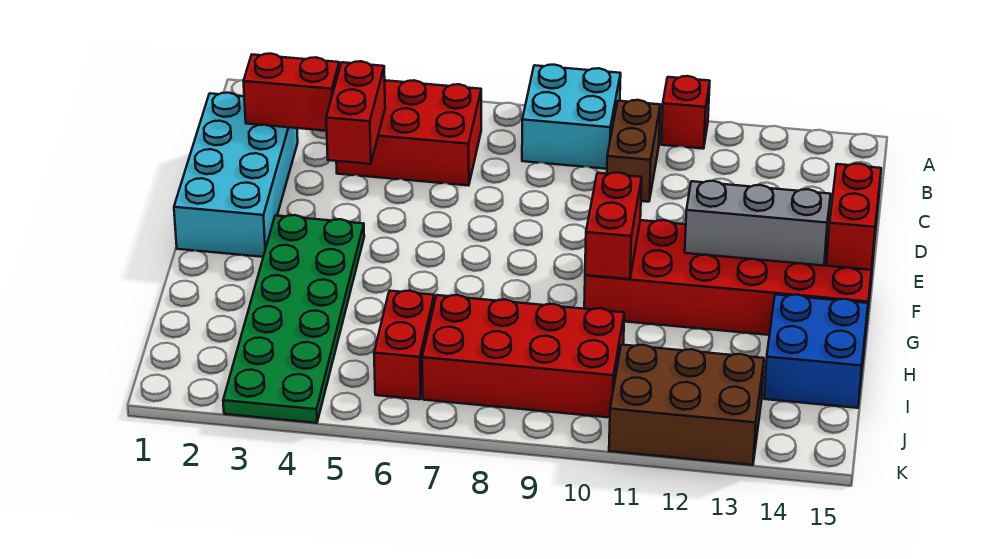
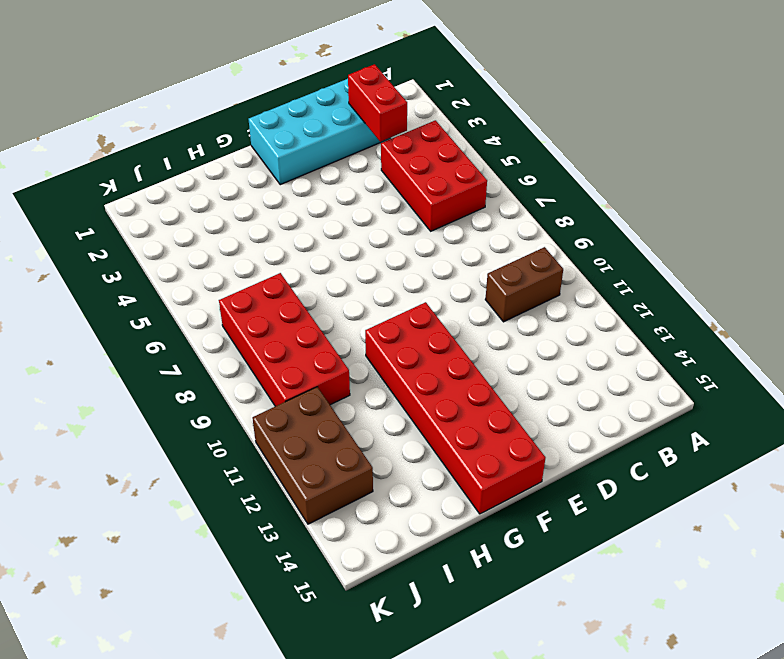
none -> cyan 2x2 brick [522,65,621,169]
none -> red 1x1 brick [661,76,710,149]
none -> green 2x6 plate [223,215,364,423]

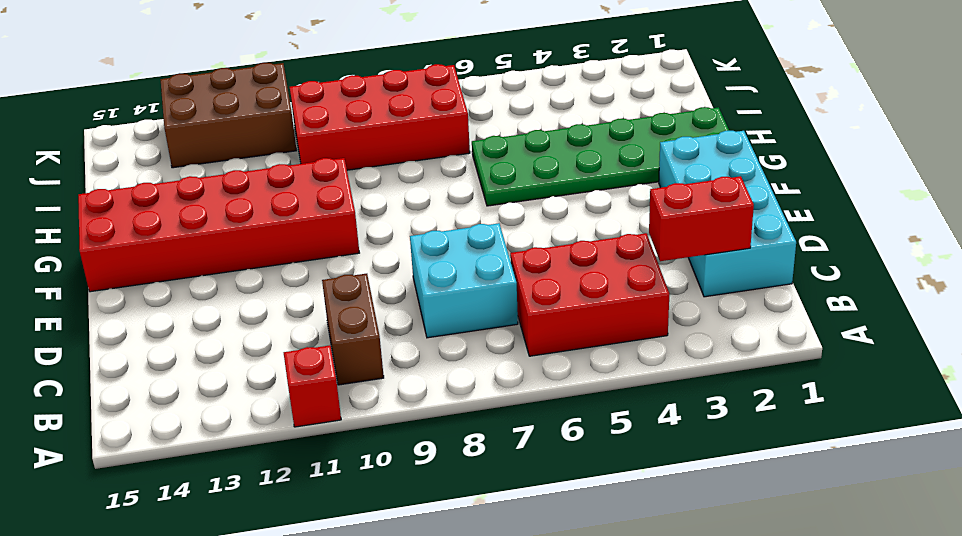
cyan 2x2 brick [410,223,518,338] -> cyan 2x2 brick moved to [522,65,621,169]
green 2x6 plate [472,107,729,206] -> green 2x6 plate turned to [223,215,364,423]
none -> blue 2x2 brick [764,294,868,408]
none -> red 1x2 brick [374,291,434,399]
none -> red 1x2 brick [326,61,385,164]

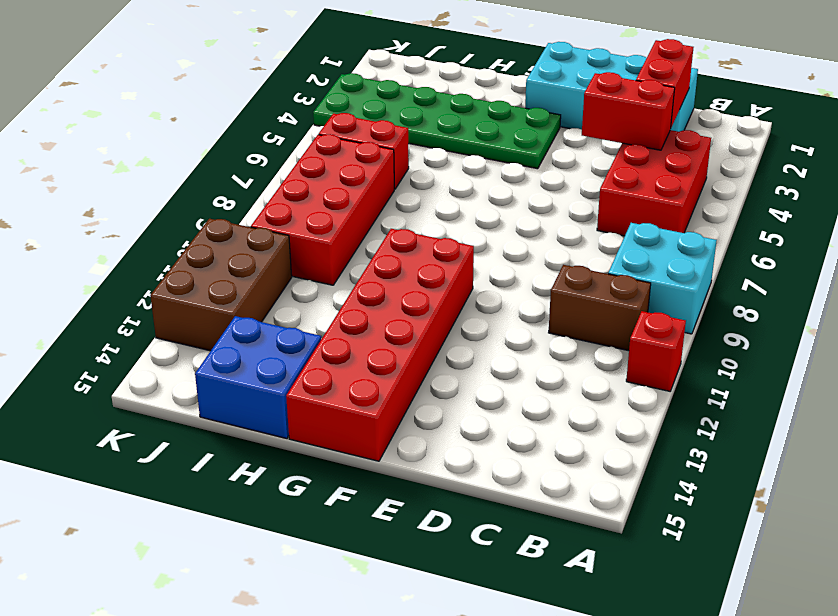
none -> red 1x2 brick [826,164,881,270]
none -> red 1x2 brick [585,172,642,279]
none -> grey 1x3 brick [685,181,831,266]

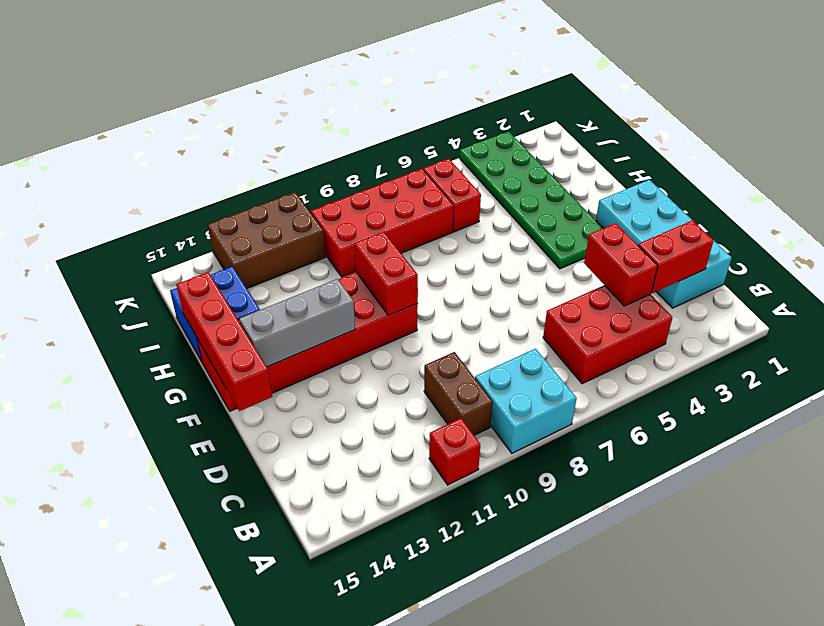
red 1x4 brick [176,272,272,411] -> red 1x2 brick [826,164,881,270]

